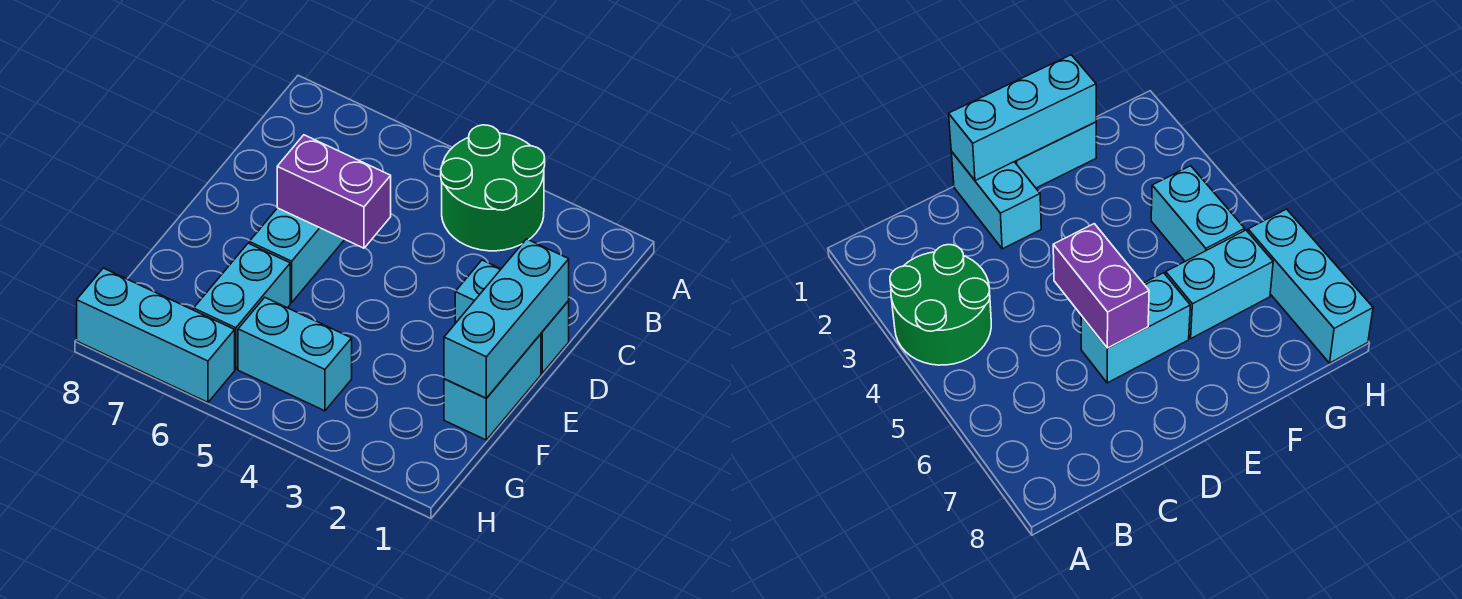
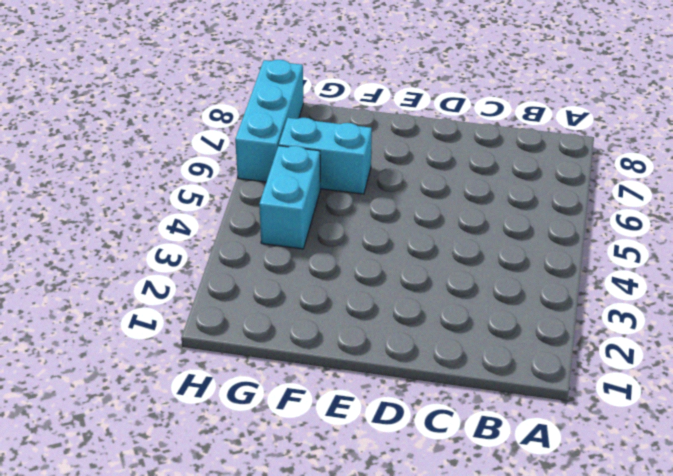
none -> green 2x2 round brick [441,125,545,251]
none -> cyan 1x2 brick [455,260,569,373]

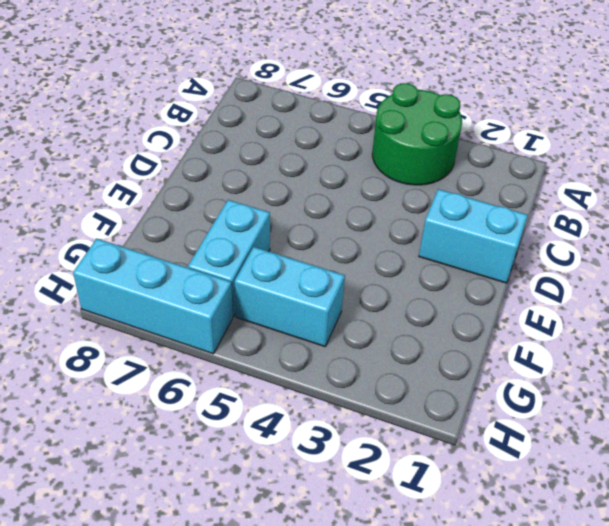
none -> cyan 1x2 brick [249,208,345,303]
none -> cyan 1x2 brick [444,334,541,440]

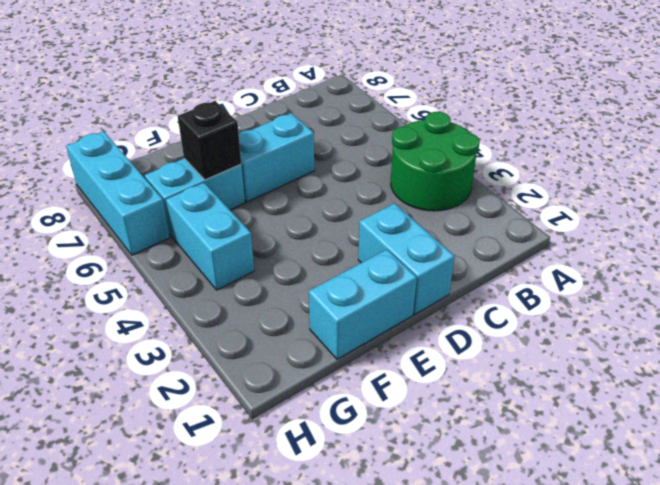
black 1x1 brick [178,101,241,180] -> none
none -> cyan 1x3 brick [444,239,569,398]
none -> purple 1x2 brick [277,135,391,248]

